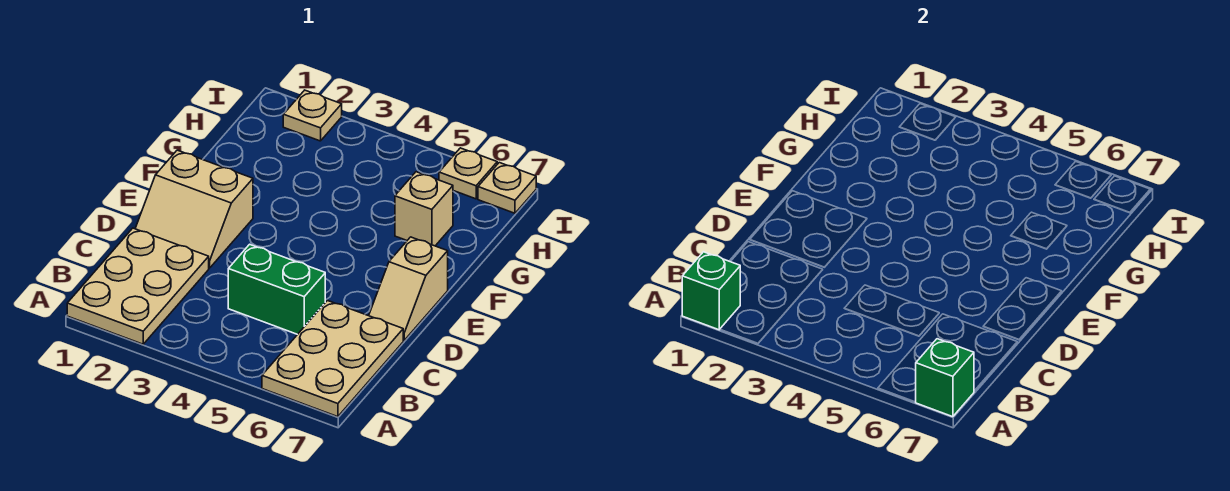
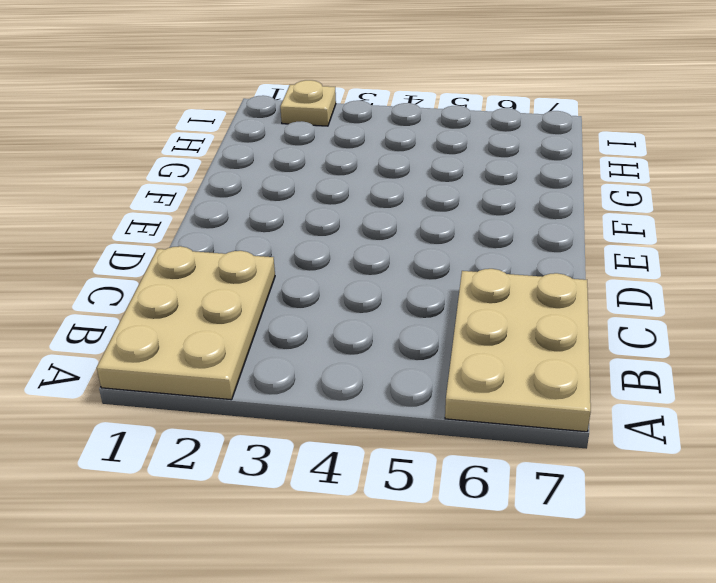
none -> green 1x2 brick [228,244,325,335]
none -> tan 2x2 slope [135,150,253,268]

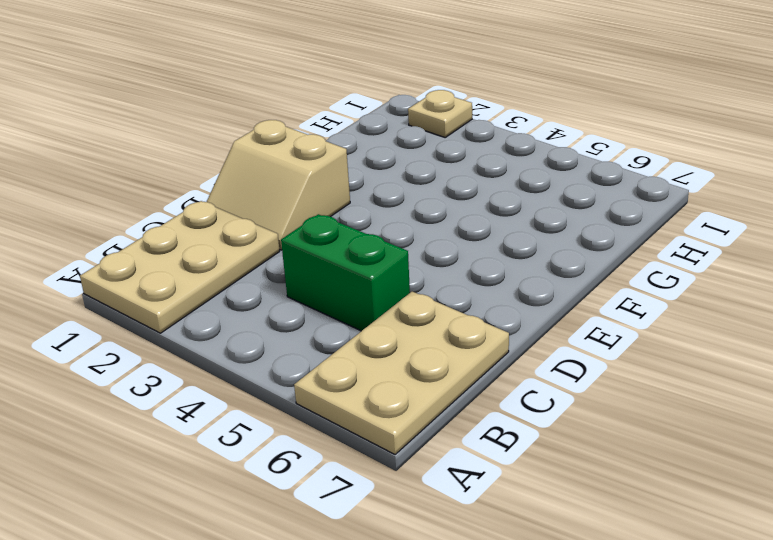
none -> tan 1x2 slope [369,237,448,340]
none -> tan 1x1 brick [395,172,453,246]

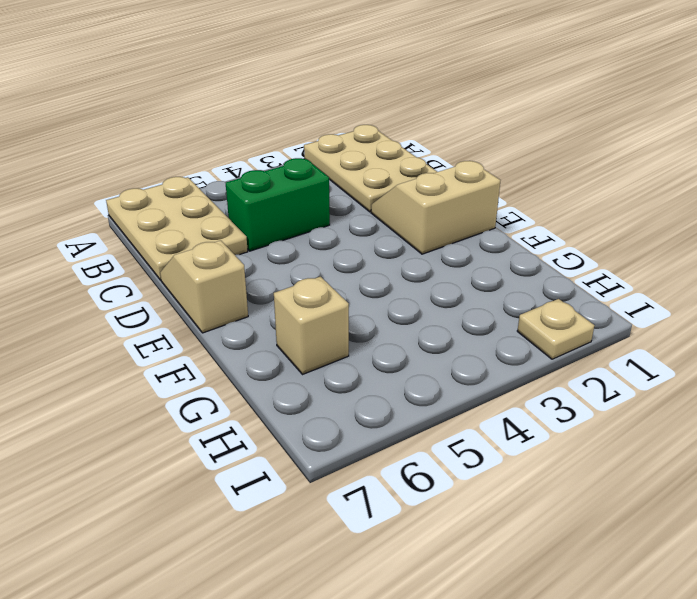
none -> tan 1x1 plate [439,148,497,199]
none -> tan 1x1 plate [478,163,536,213]

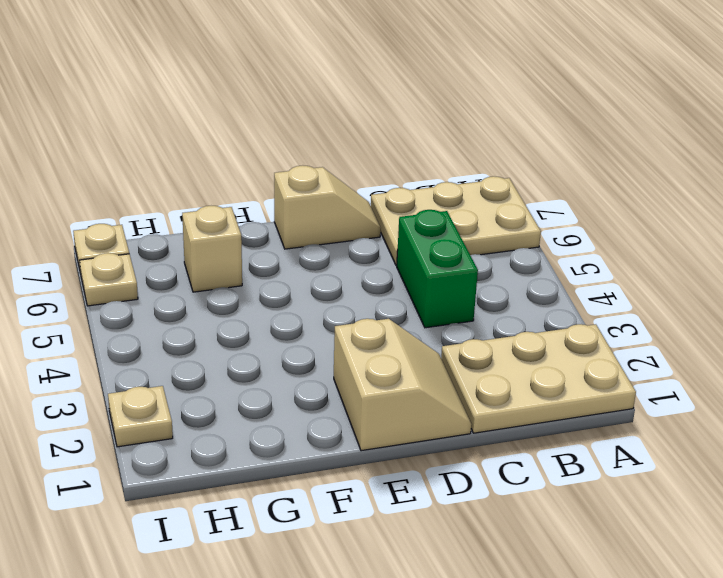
none -> green 1x1 brick [682,252,740,330]
none -> green 1x1 brick [916,339,974,417]

